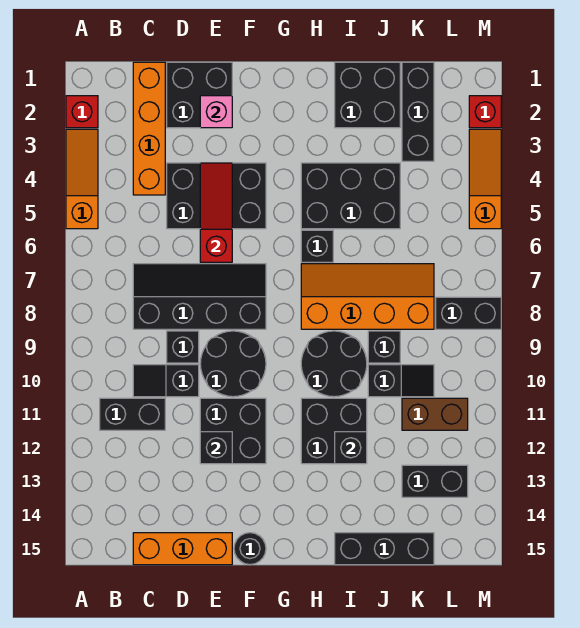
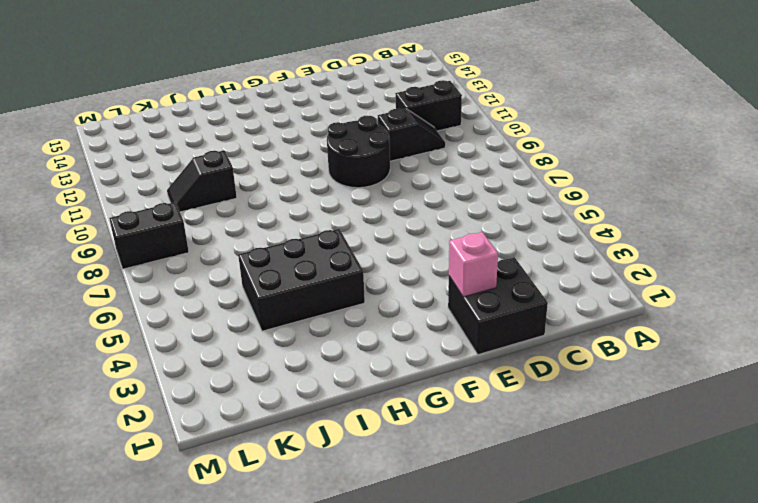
none -> red 1x1 brick [66,96,98,128]
none -> orange 1x3 slope [66,129,98,229]
none -> orange 1x4 brick [133,62,165,195]
none -> black 2x4 slope [133,264,266,329]

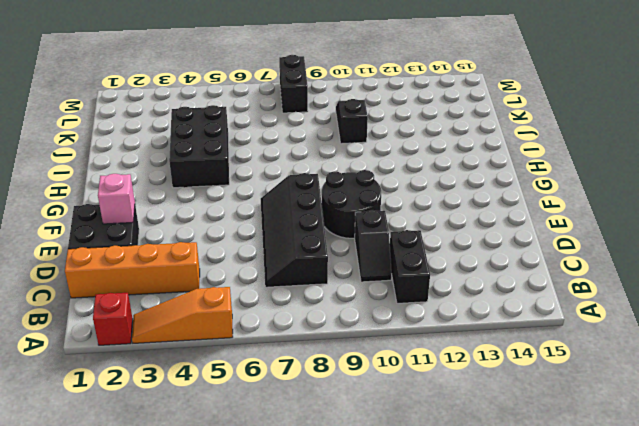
none -> orange 1x3 brick [133,533,232,565]
none -> black 2x3 brick [167,163,266,229]
none -> black 1x1 brick [167,331,199,363]
none -> black 2x2 brick [200,398,266,464]

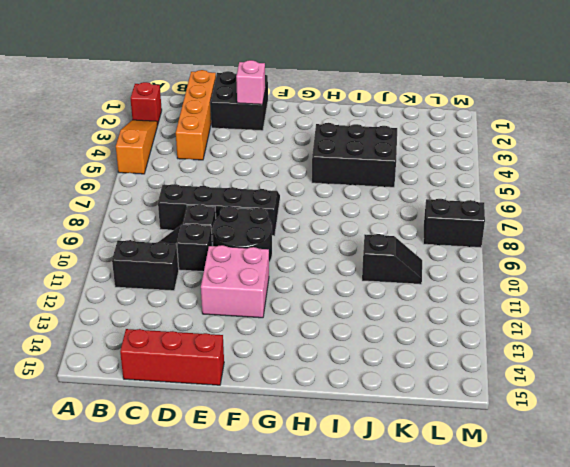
red 1x3 brick [120,329,224,385] -> orange 1x3 brick [133,533,232,565]
pink 2x2 brick [201,245,269,318] -> black 2x2 brick [200,398,266,464]
none -> black 2x3 brick [167,163,266,229]
none -> black 1x1 round brick [234,533,266,565]
none -> black 1x1 brick [301,230,333,262]
none -> orange 2x4 slope [301,264,434,329]

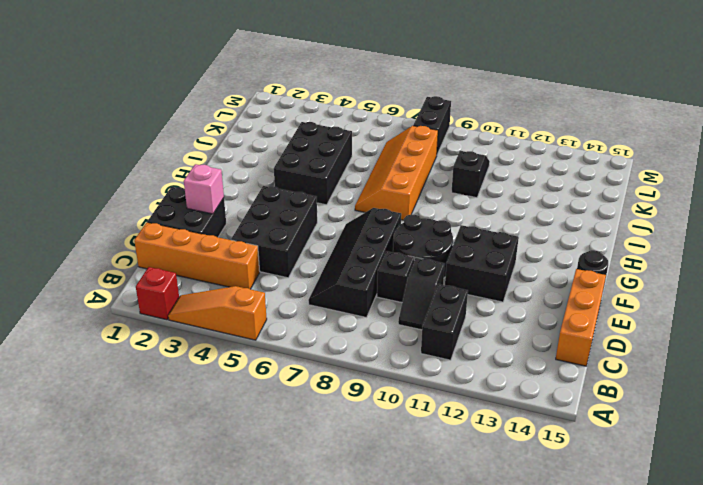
none -> black 1x1 brick [301,230,333,262]
none -> black 2x2 round brick [301,331,367,397]
none -> black 2x2 brick [301,398,367,464]
none -> black 2x2 brick [335,62,400,128]

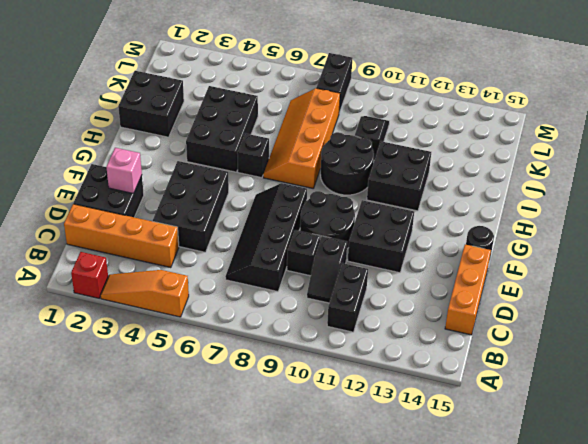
none -> black 1x3 brick [335,533,434,565]
none -> black 1x1 brick [368,331,400,363]
none -> black 1x3 brick [402,62,434,161]
none -> brown 1x2 brick [402,398,468,430]

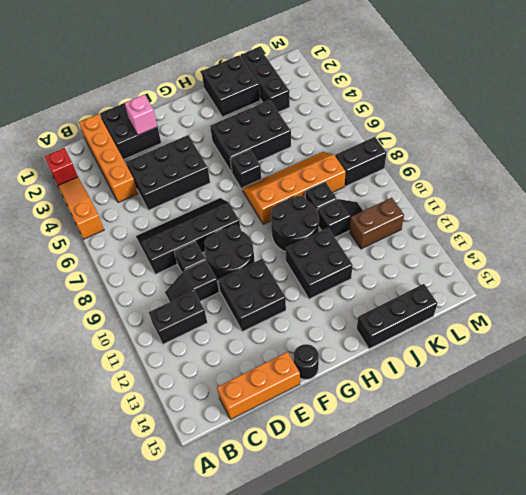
none -> black 1x2 brick [402,465,468,497]
none -> red 1x1 brick [469,96,501,128]
none -> orange 1x3 slope [469,129,501,229]
none -> red 1x3 slope [200,163,232,262]

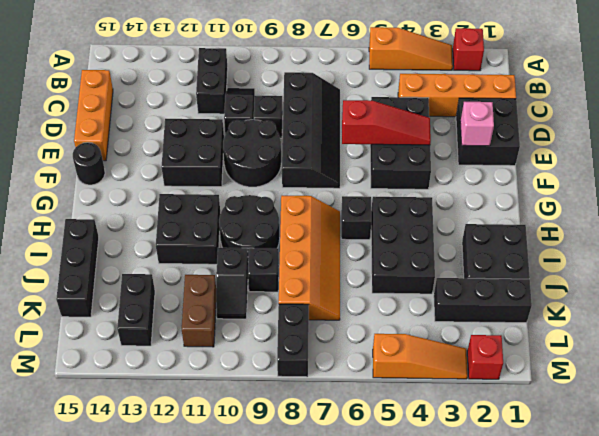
none -> black 1x1 brick [200,432,232,464]
none -> black 1x1 brick [335,432,367,464]

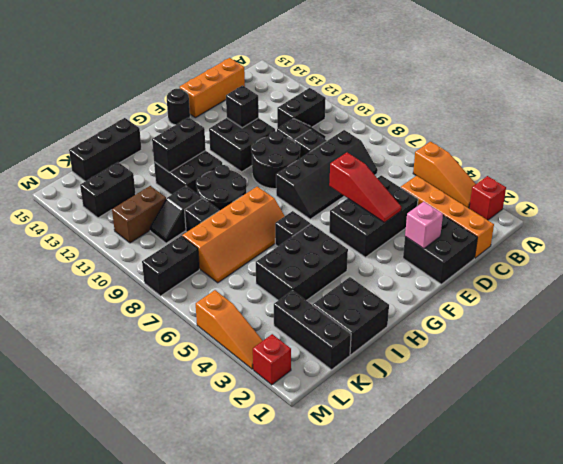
black 1x2 brick [152,117,206,173] -> black 1x1 brick [335,432,367,464]

